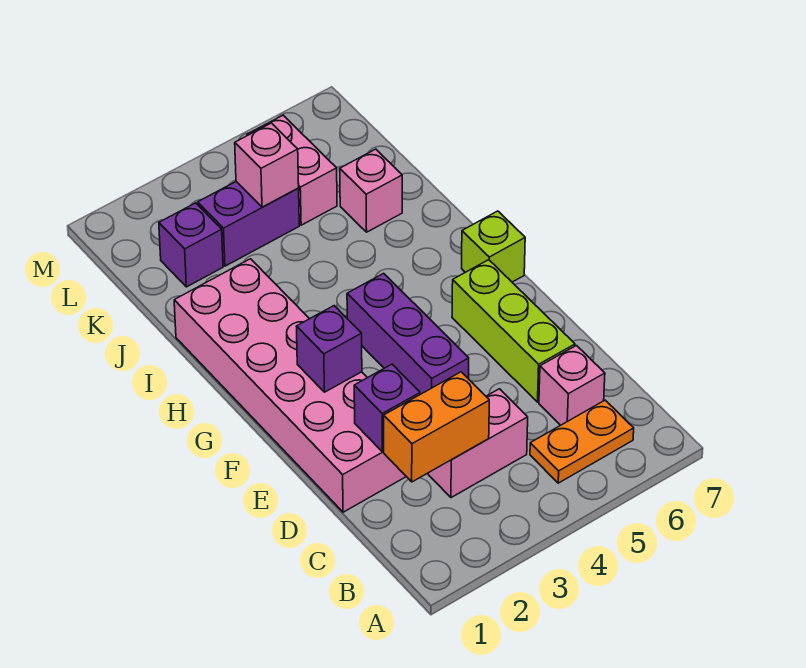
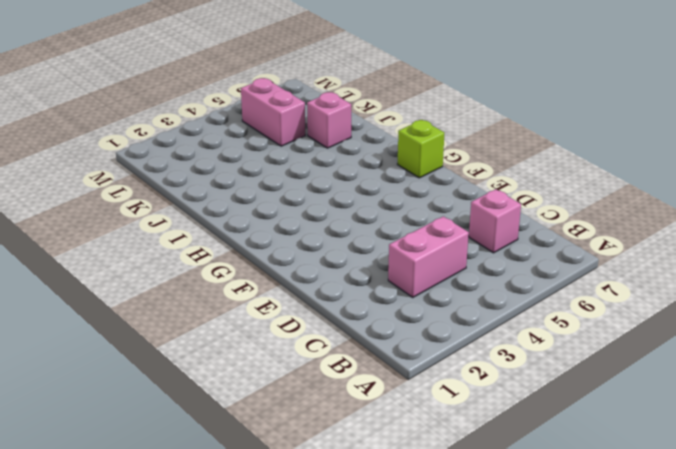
none -> orange 1x2 plate [530,400,634,483]
none -> pink 2x6 brick [174,259,406,512]
none -> lime 1x3 brick [452,260,575,402]

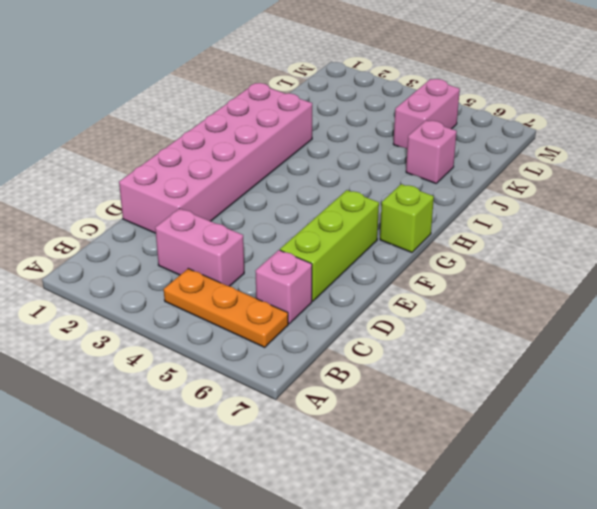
orange 1x3 plate [164,269,288,347] -> orange 1x2 plate [530,400,634,483]
none -> purple 1x3 brick [347,273,469,394]
none -> purple 1x1 brick [159,203,223,287]
none -> purple 1x2 brick [198,182,299,266]

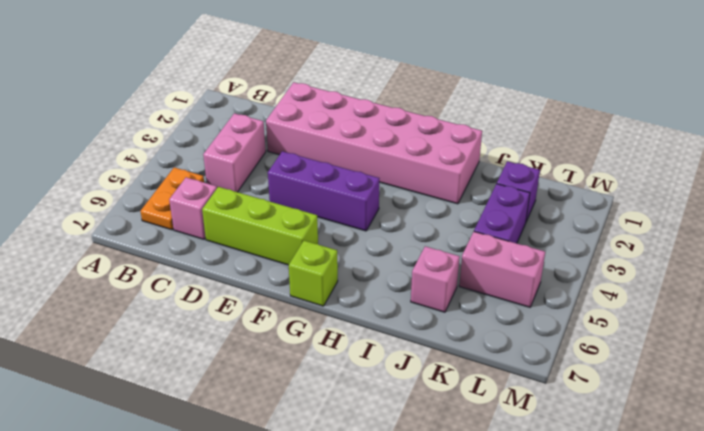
none -> orange 1x2 brick [383,372,489,482]
none -> purple 1x1 brick [354,364,420,452]
none -> purple 1x1 brick [297,306,362,392]

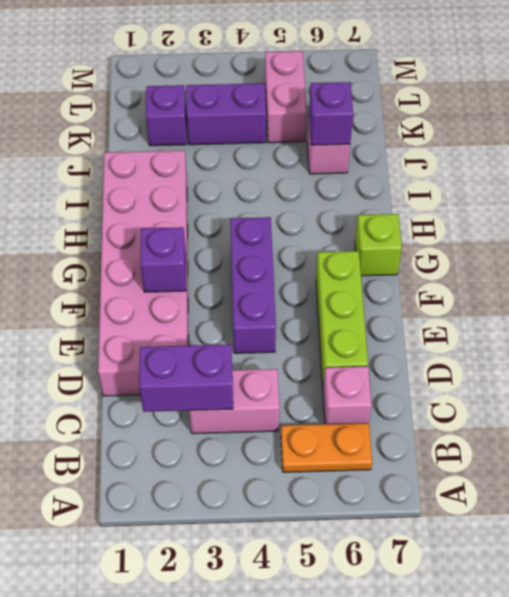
purple 1x2 brick [139,344,233,412] -> orange 1x2 brick [383,372,489,482]
purple 1x1 brick [309,82,353,145] -> purple 1x1 brick moved to [354,364,420,452]
none -> pink 1x1 brick [235,123,299,207]

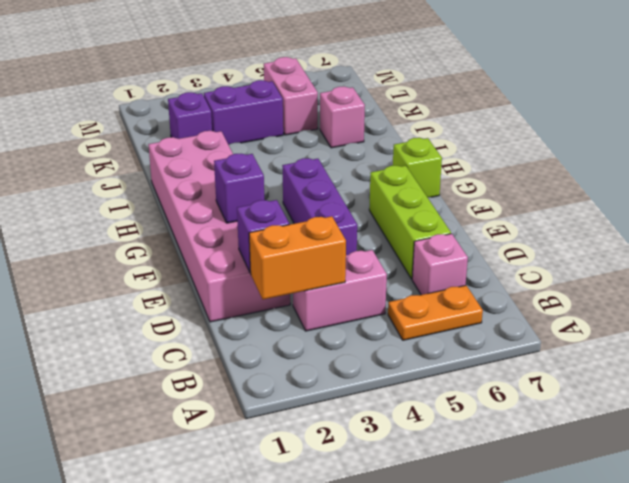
none -> pink 1x1 brick [235,123,299,207]

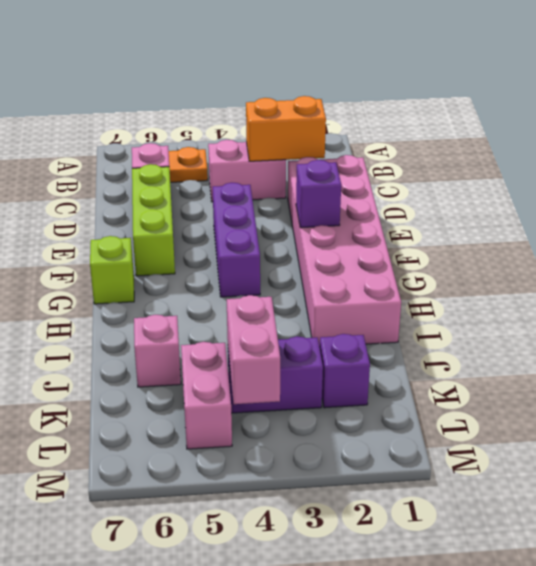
pink 1x2 brick [227,295,280,404] -> pink 1x1 brick [235,123,299,207]
none -> purple 1x1 brick [354,364,420,452]

